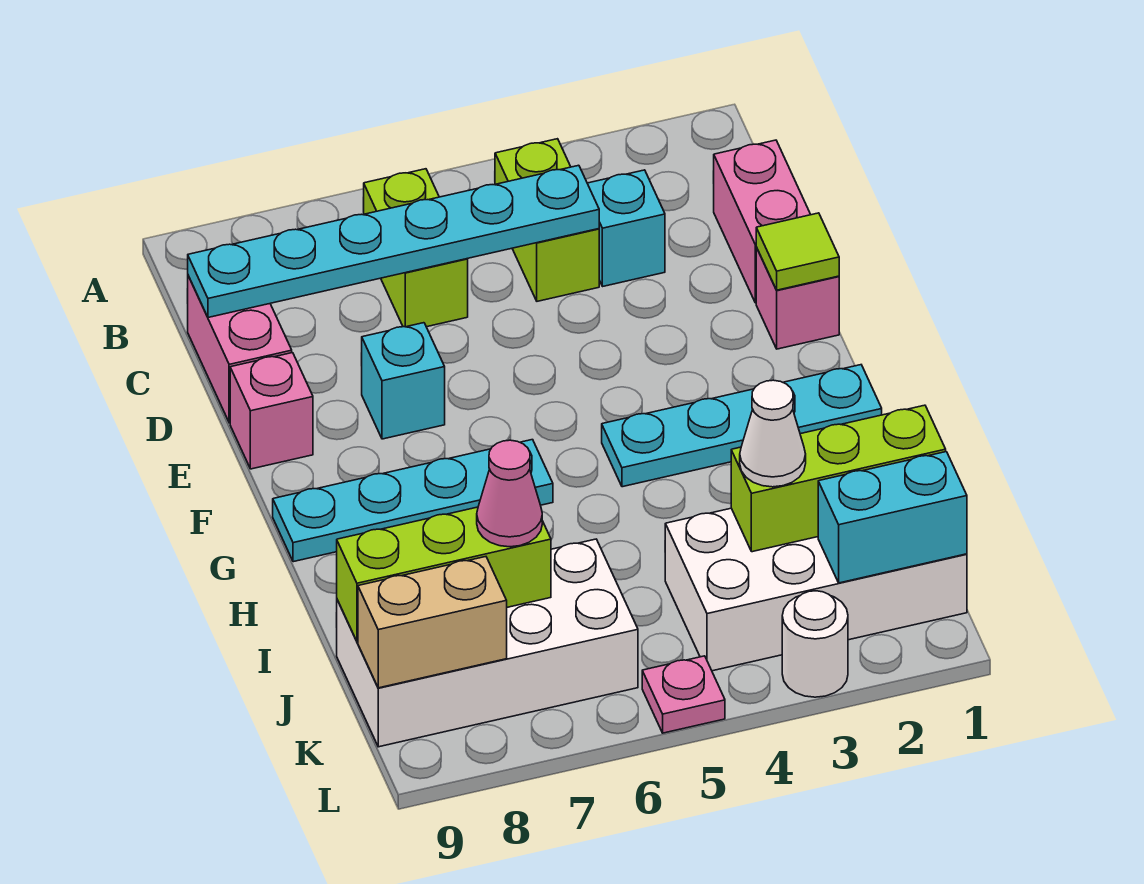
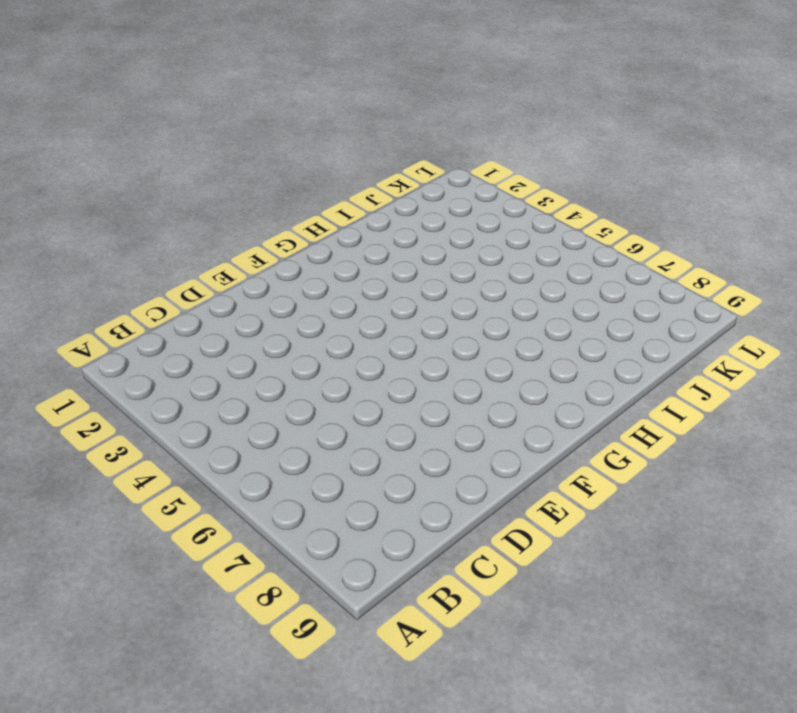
none -> lime 1x2 brick [495,139,599,301]
none -> lime 1x2 brick [363,169,468,327]
none -> pink 1x2 brick [713,140,811,303]

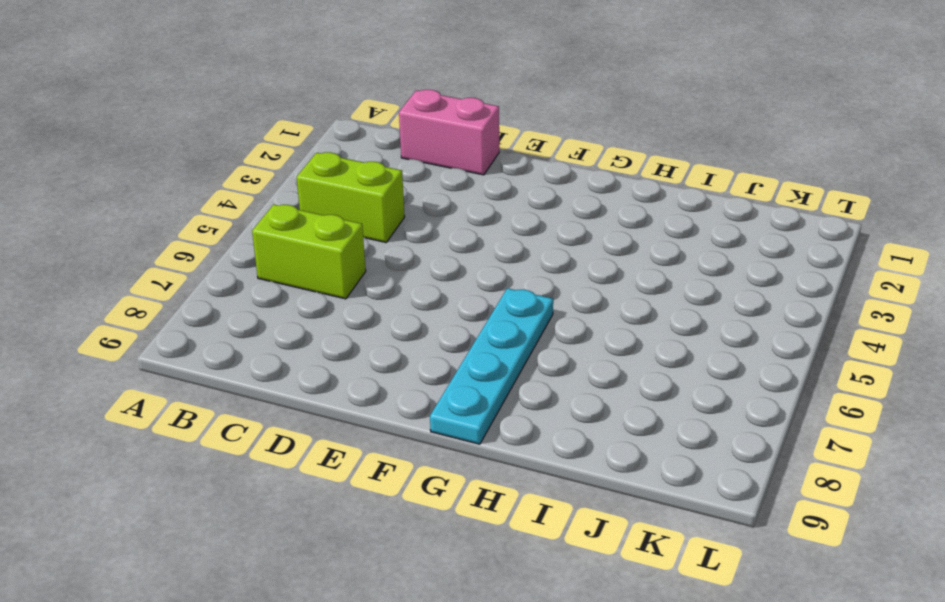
none -> cyan 1x1 brick [587,170,665,286]
none -> pink 1x2 brick [188,276,292,423]
none -> pink 1x1 brick [756,247,839,349]

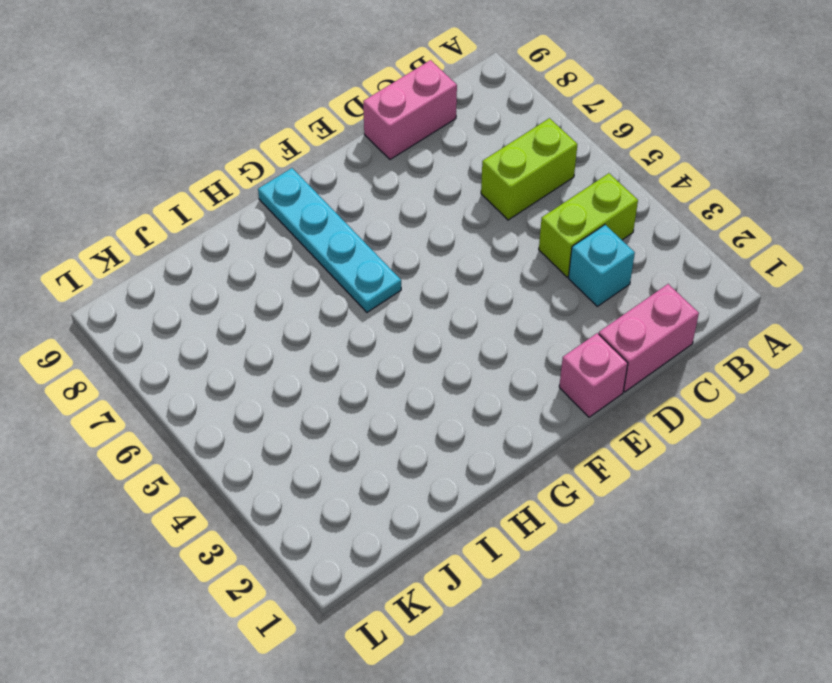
none -> cyan 1x1 brick [361,323,445,439]
none -> pink 1x1 brick [230,353,313,469]
none -> cyan 1x4 plate [602,365,882,487]

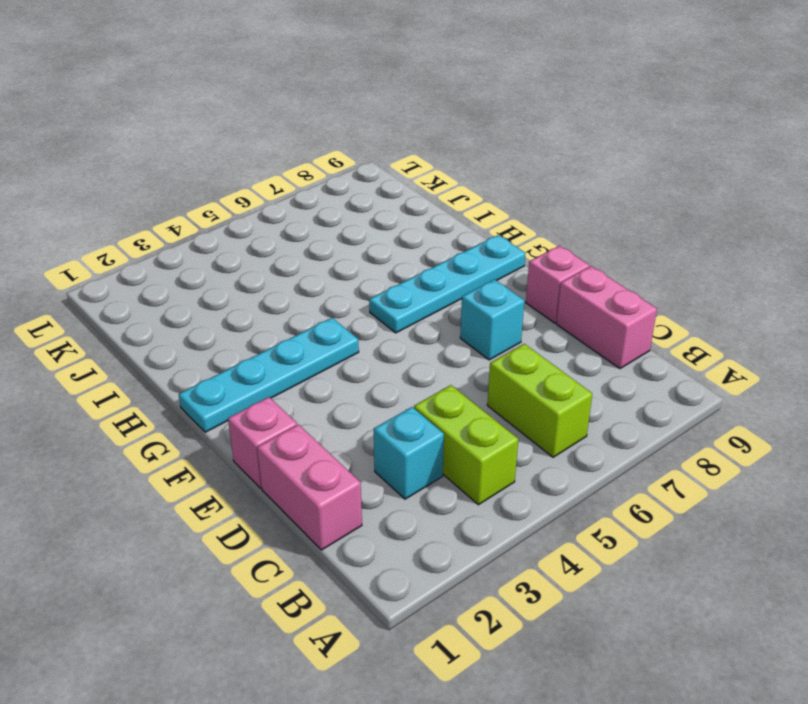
none -> white 2x4 brick [665,508,967,671]
none -> white 2x4 brick [337,539,638,747]
none -> white 1x1 round brick [782,591,848,697]

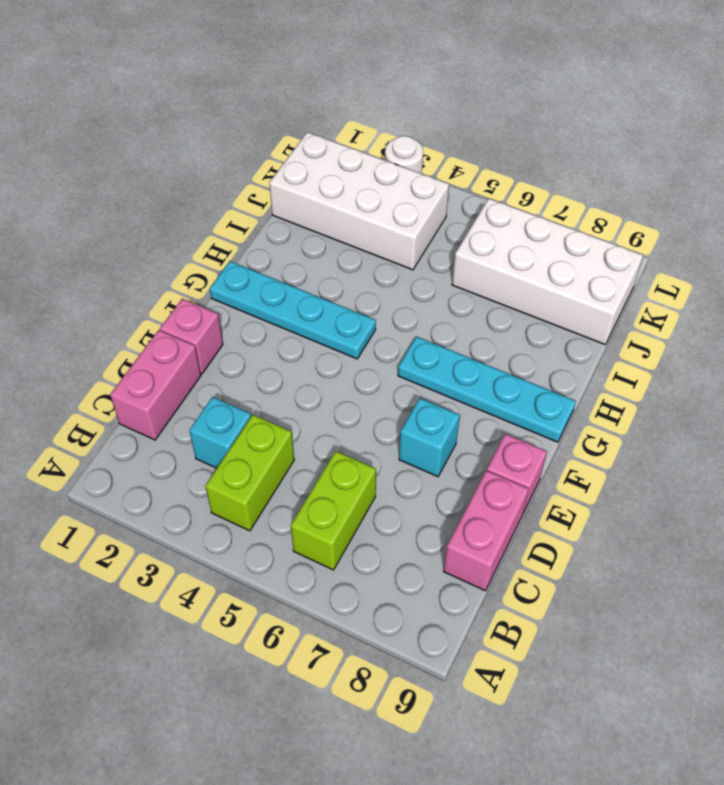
none -> pink 1x1 plate [642,656,725,733]
none -> cyan 1x6 plate [188,165,599,318]
none -> lime 1x1 tile [756,213,839,290]

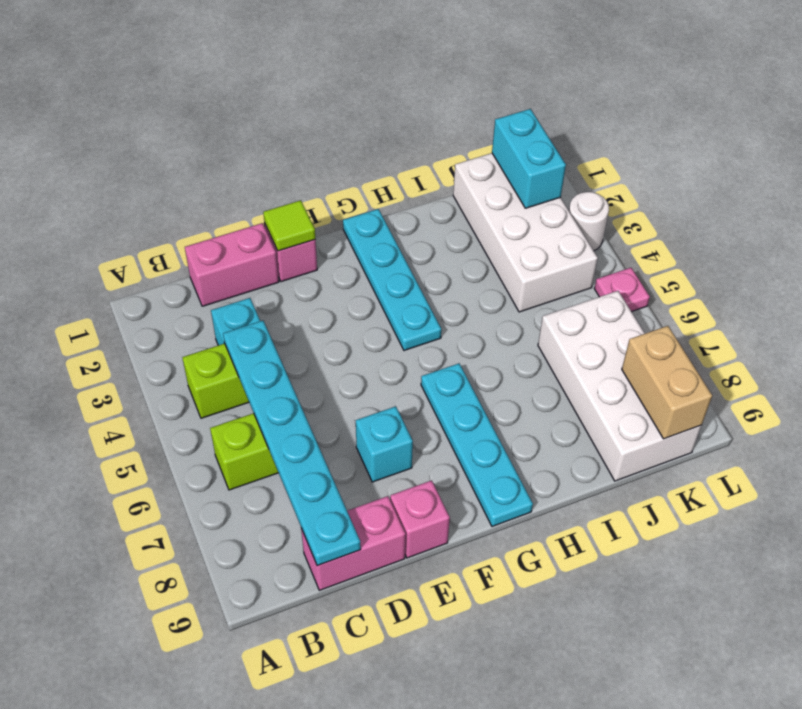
none -> lime 1x3 brick [731,405,946,552]
none -> lime 1x3 brick [337,507,551,642]
none -> white 1x1 cone [740,380,806,487]

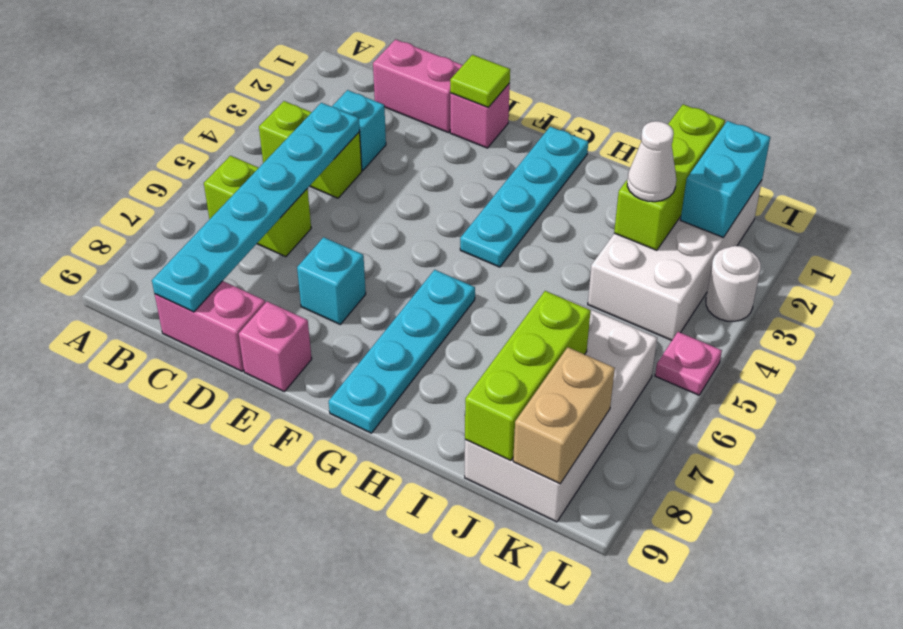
none -> pink 1x1 cone [477,440,542,547]

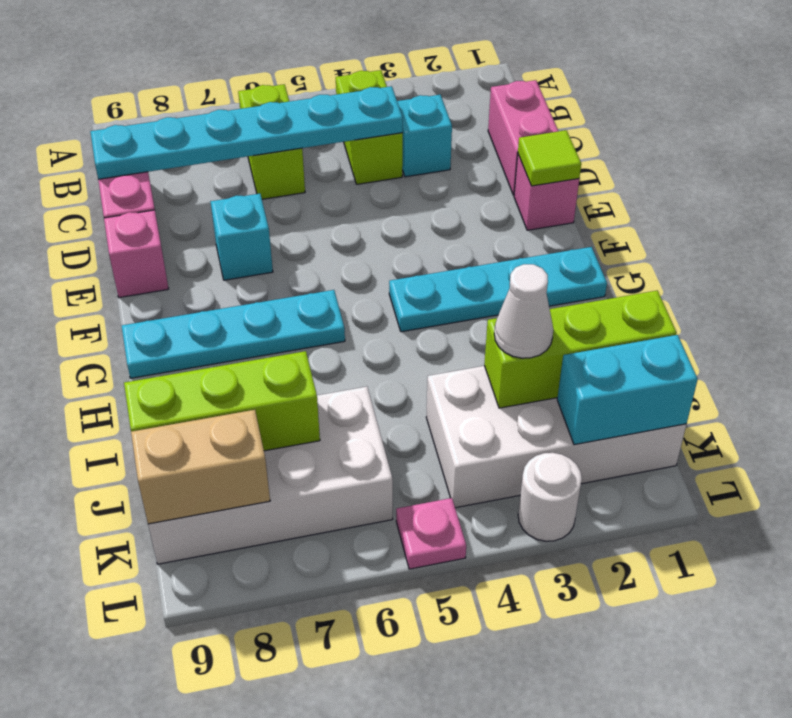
none -> pink 1x1 cone [477,440,542,547]

